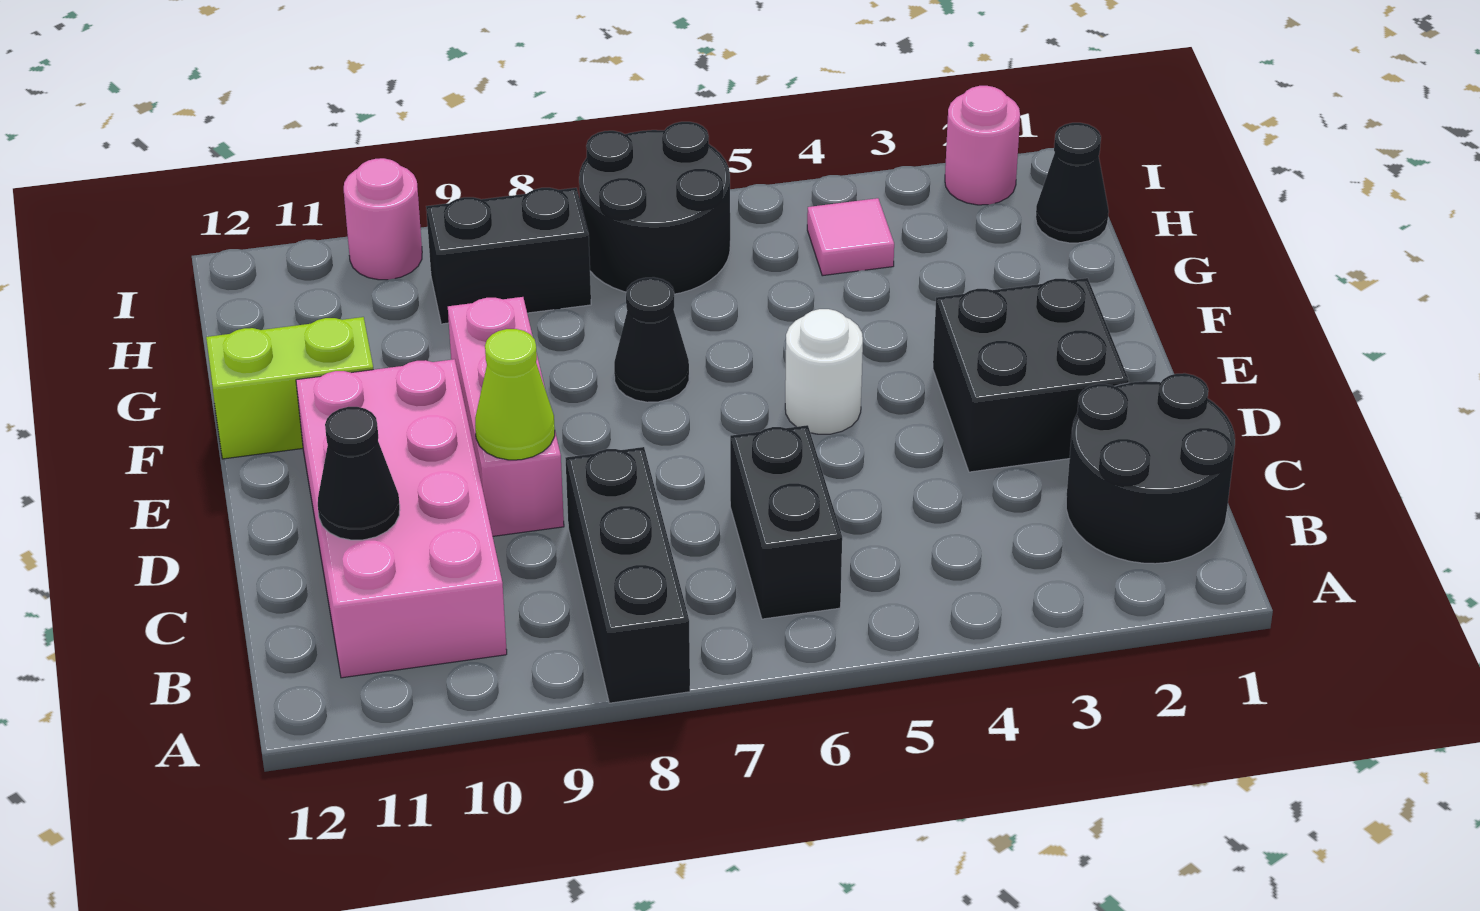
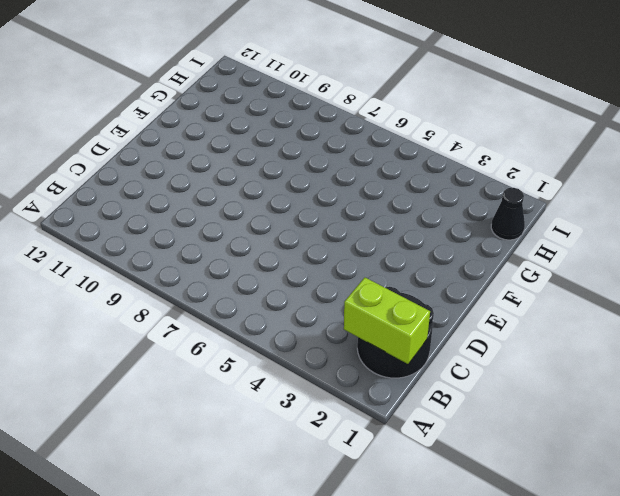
lime 1x2 brick [344,278,430,364] -> lime 1x2 brick moved to [206,317,373,459]
none -> black 1x3 brick [566,447,690,703]
none -> black 1x2 brick [730,425,842,619]
none -> pink 2x4 brick [296,359,507,678]

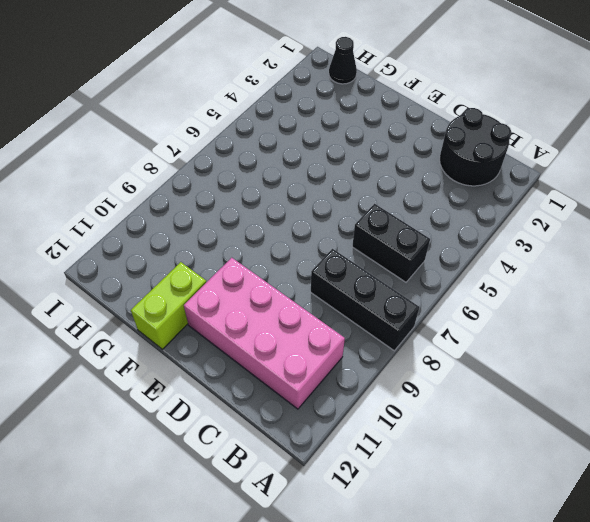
none -> black 2x2 brick [933,278,1129,472]
none -> pink 1x3 brick [448,297,564,536]
none -> white 1x1 round brick [785,309,863,434]

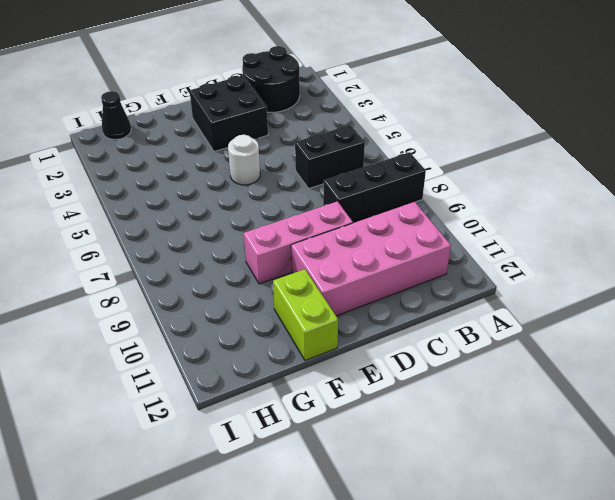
none -> black 1x1 cone [614,277,689,402]
none -> pink 1x1 tile [807,198,894,276]
none -> black 2x2 round brick [579,122,730,294]

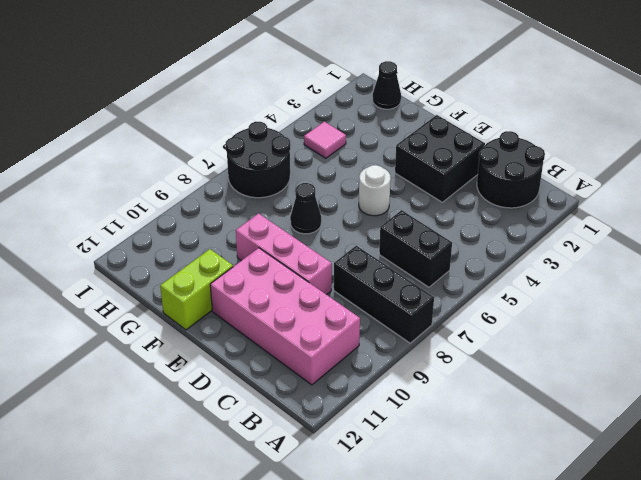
none -> black 1x2 brick [426,188,591,324]
none -> pink 1x1 round brick [945,86,1020,205]
none -> pink 1x1 round brick [344,158,422,280]

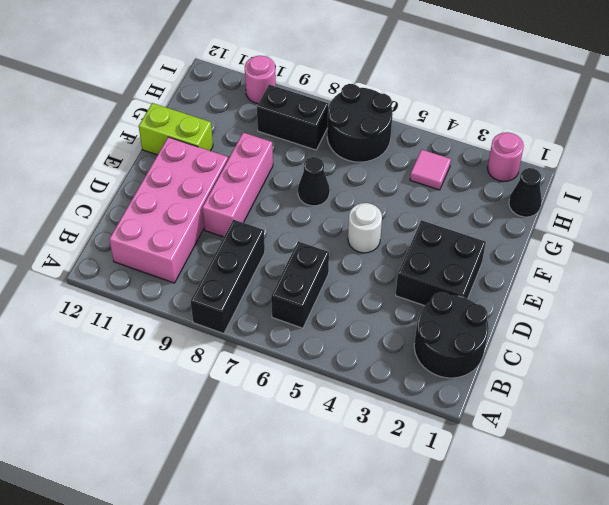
none -> black 1x1 cone [318,407,400,540]
none -> lime 1x1 cone [475,329,555,460]

